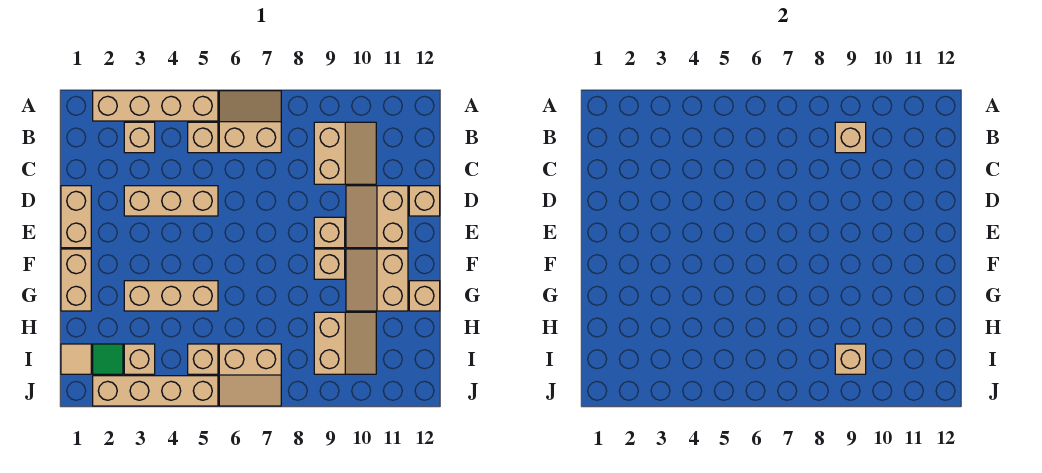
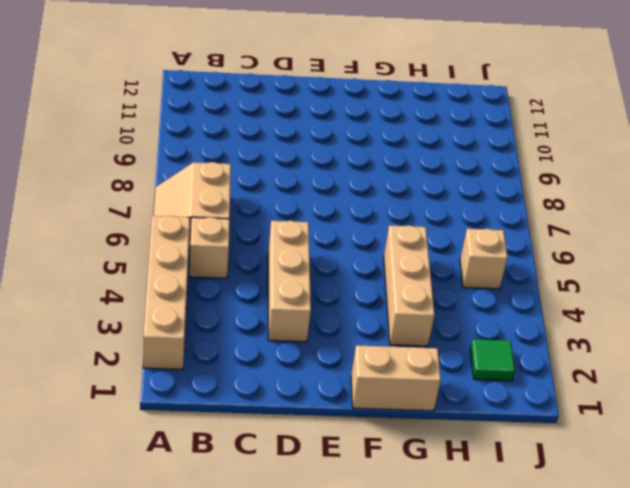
none -> tan 1x1 brick [124,122,155,153]
none -> tan 2x2 slope [314,122,376,184]
none -> tan 1x2 brick [61,186,91,248]

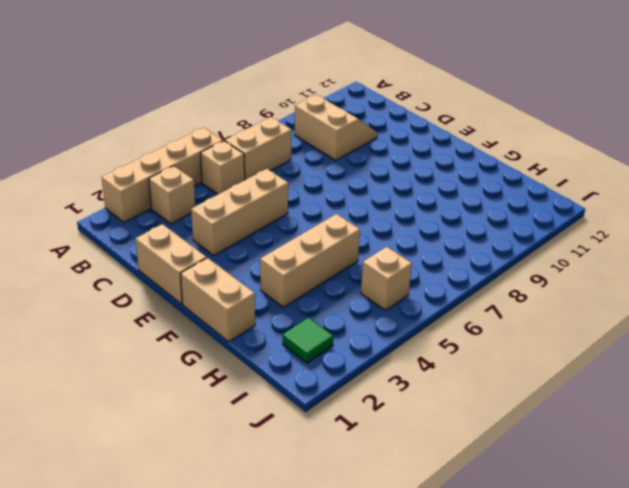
none -> tan 2x2 slope [346,186,408,248]
none -> tan 1x1 brick [409,186,440,216]
none -> tan 1x1 brick [314,217,345,248]

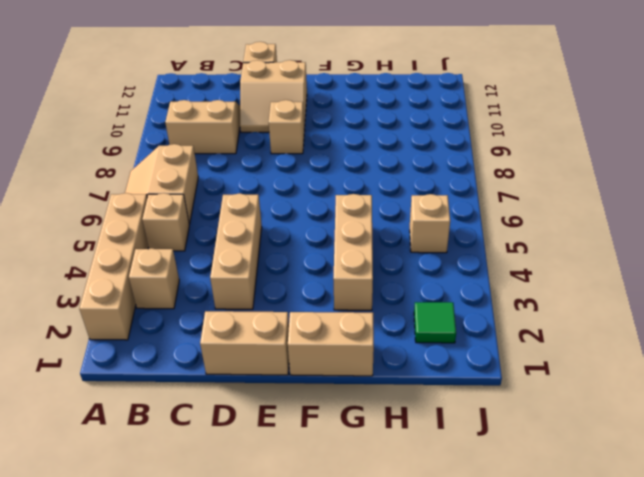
none -> tan 1x1 brick [314,249,345,279]
none -> tan 2x2 slope [346,249,408,311]
none -> tan 1x1 brick [409,281,440,311]

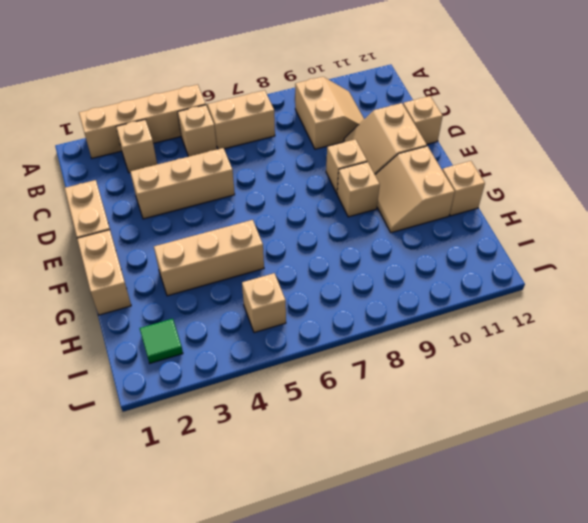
none -> tan 2x2 slope [314,312,376,374]
none -> tan 1x1 tile [61,344,91,374]
none -> tan 1x1 brick [124,344,155,374]

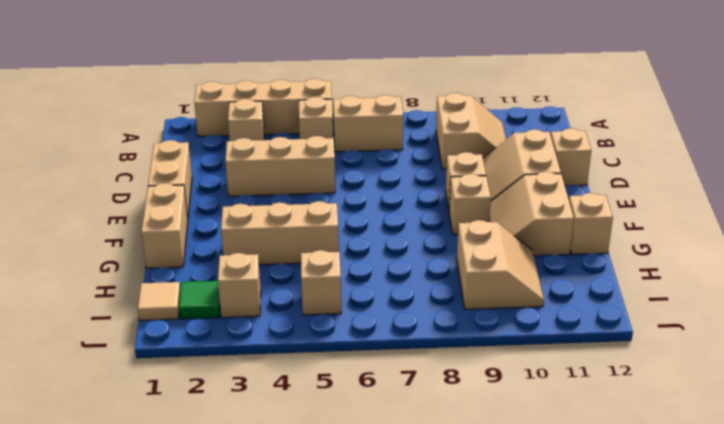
none -> tan 2x2 slope [219,344,281,406]
none -> tan 1x4 brick [93,376,218,406]
none -> tan 1x1 brick [835,122,866,153]

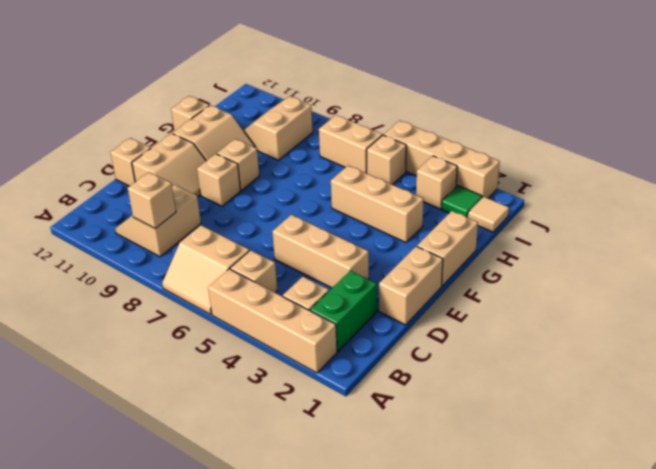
green 1x2 brick [310,271,377,352] -> none
none -> tan 1x1 brick [835,344,866,374]

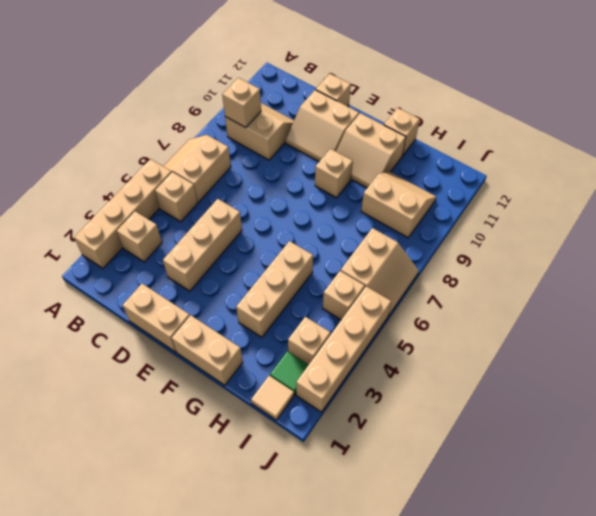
none -> tan 1x1 brick [314,217,345,248]
none -> tan 1x1 brick [835,344,866,374]

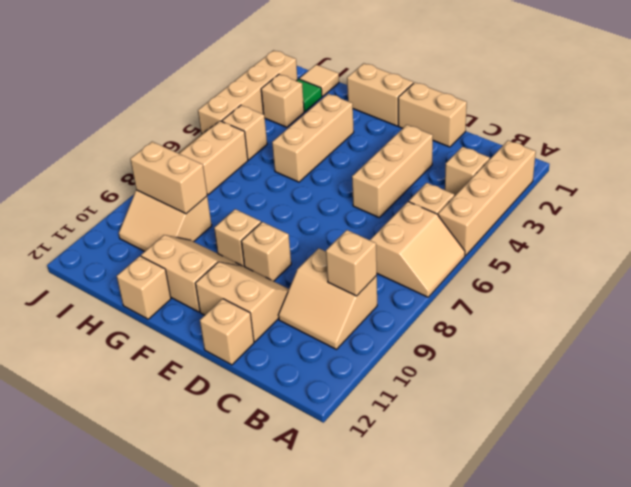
tan 1x2 brick [130,142,207,214] -> tan 1x1 brick [835,344,866,374]

